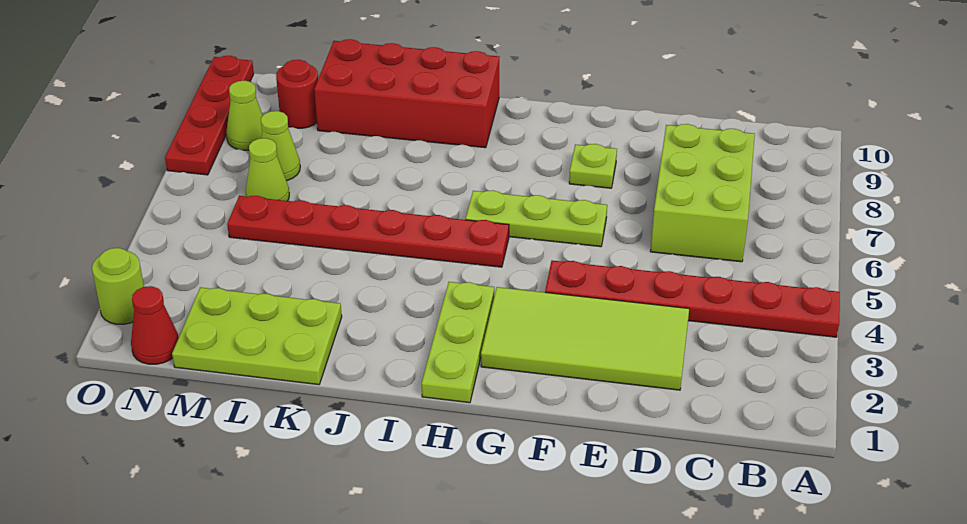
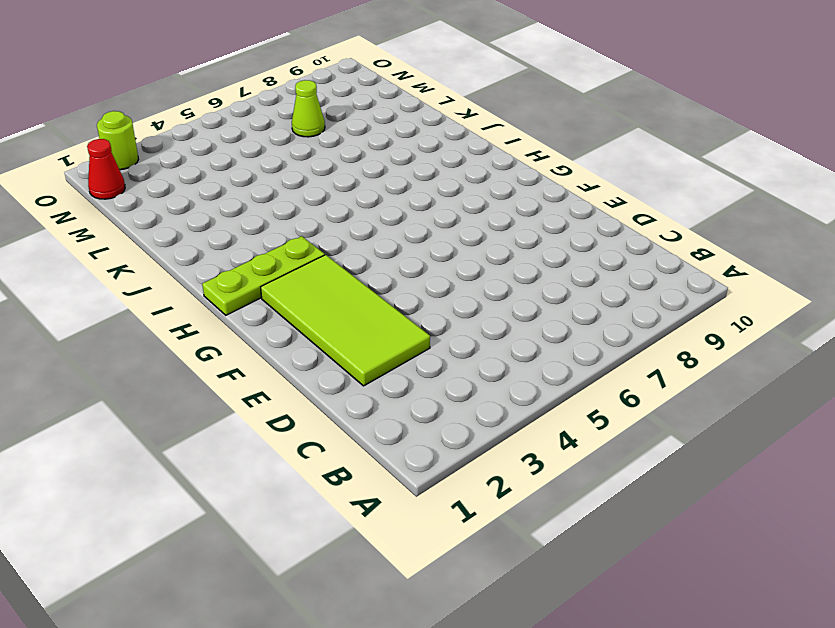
none -> red 1x6 plate [545,261,840,337]
none -> lime 2x3 brick [650,124,755,262]
none -> lime 1x3 plate [466,190,607,247]

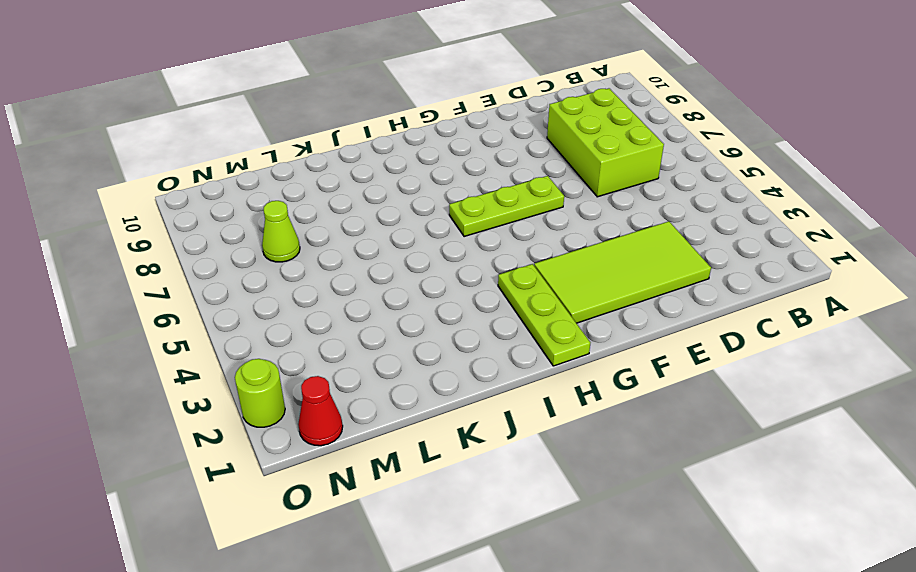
none -> red 1x6 plate [545,261,840,337]
none -> lime 1x1 plate [569,144,617,188]
none -> red 1x6 plate [227,196,509,267]

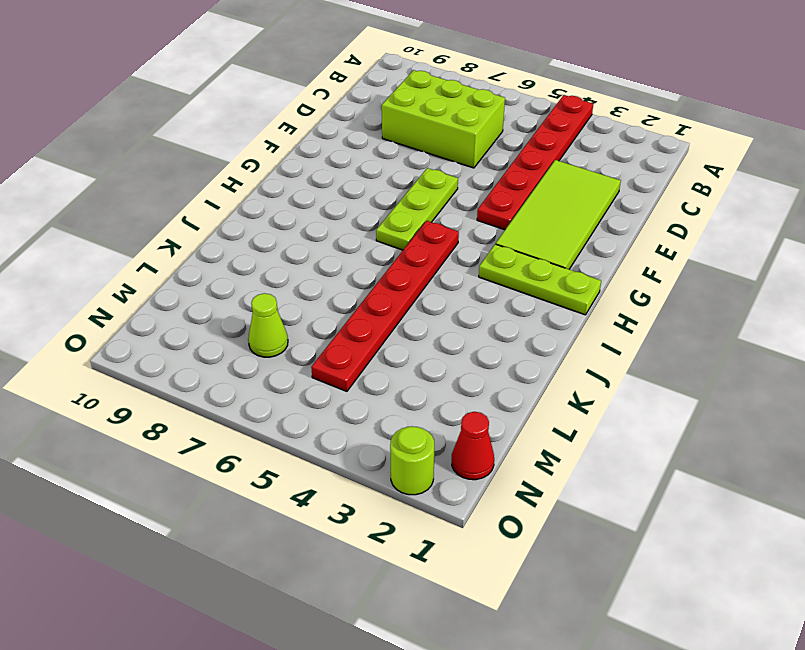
none -> lime 1x1 plate [569,144,617,188]
none -> red 2x4 brick [314,39,499,148]
none -> lime 2x3 plate [172,287,342,385]

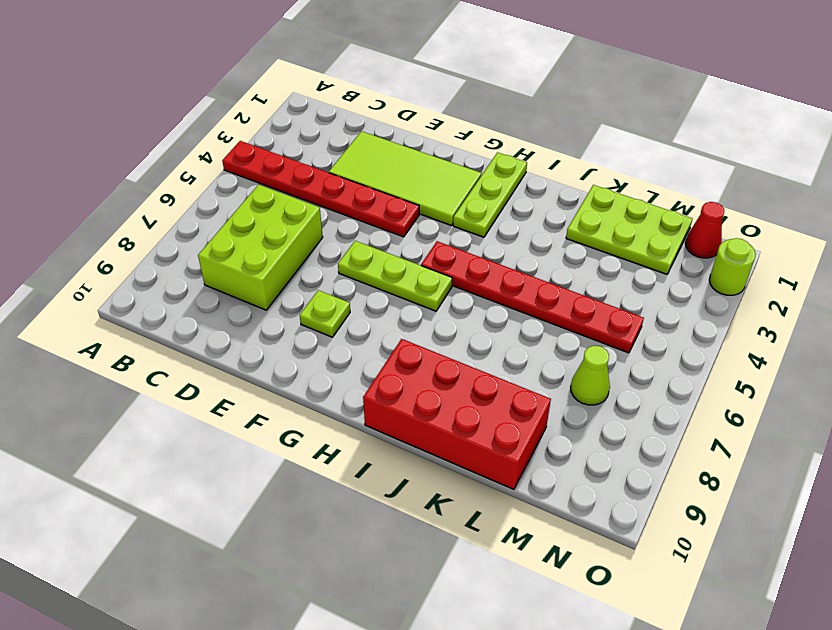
none -> lime 1x1 cone [246,138,289,201]
none -> red 1x1 round brick [276,60,318,128]
none -> lime 1x1 cone [226,81,263,150]

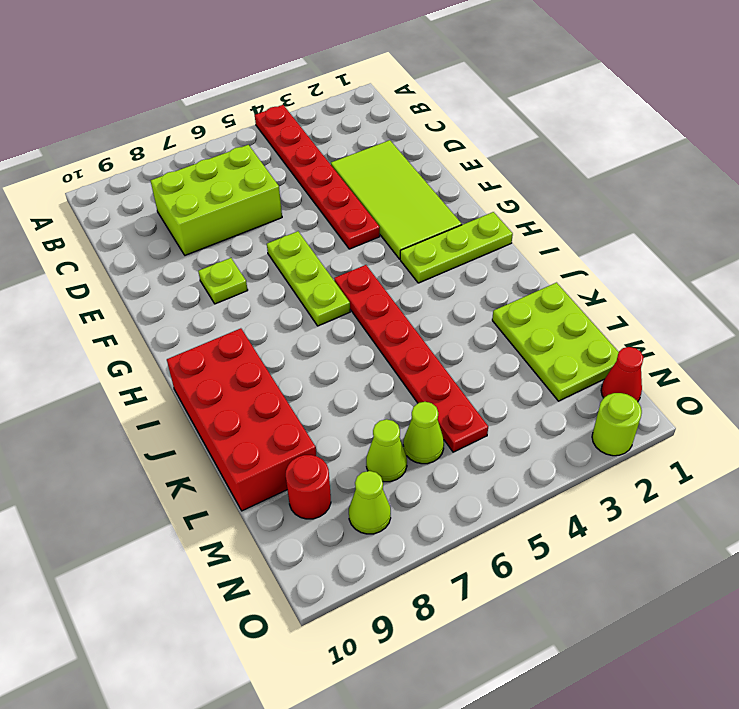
none -> red 1x4 plate [165,56,254,175]

